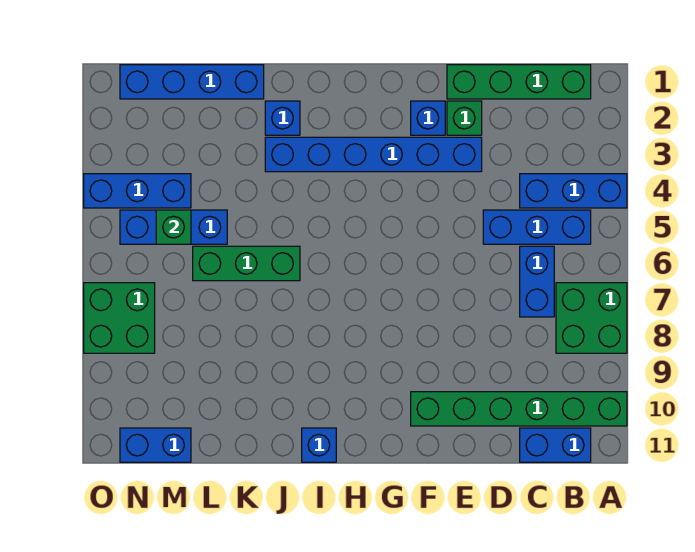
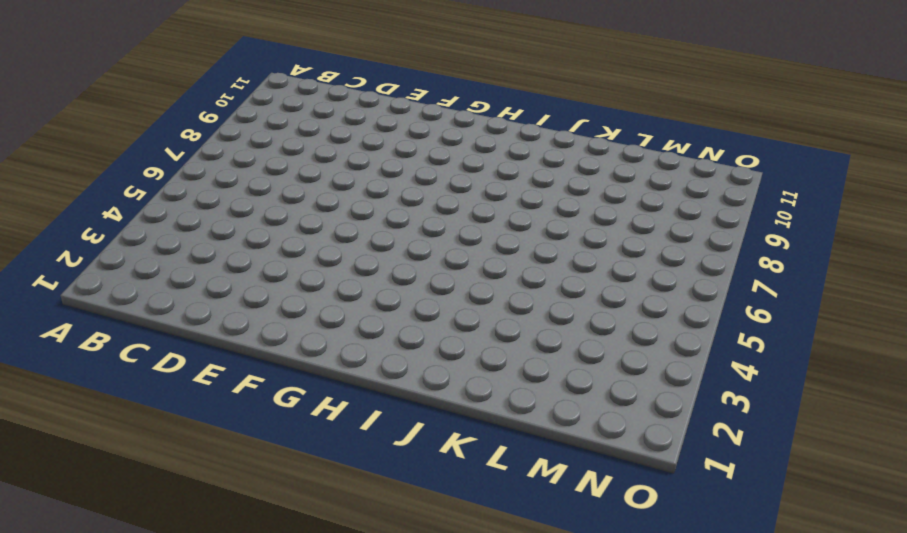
none -> blue 1x3 brick [520,174,627,208]
none -> green 2x2 brick [556,283,627,353]
none -> green 1x6 brick [411,392,627,426]

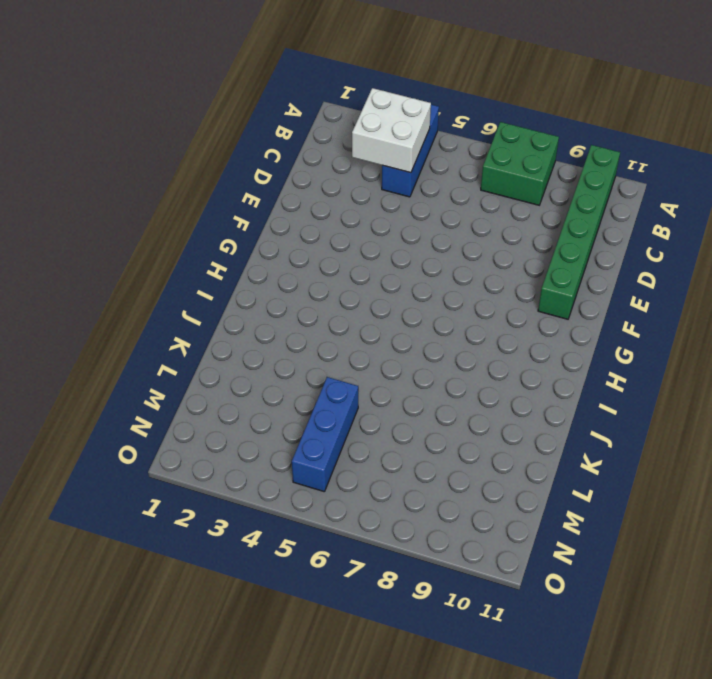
white 2x2 brick [352,88,431,173] -> none
none -> green 1x4 brick [447,65,591,99]
none -> blue 1x3 brick [483,210,591,244]
none -> blue 1x2 brick [520,428,591,462]

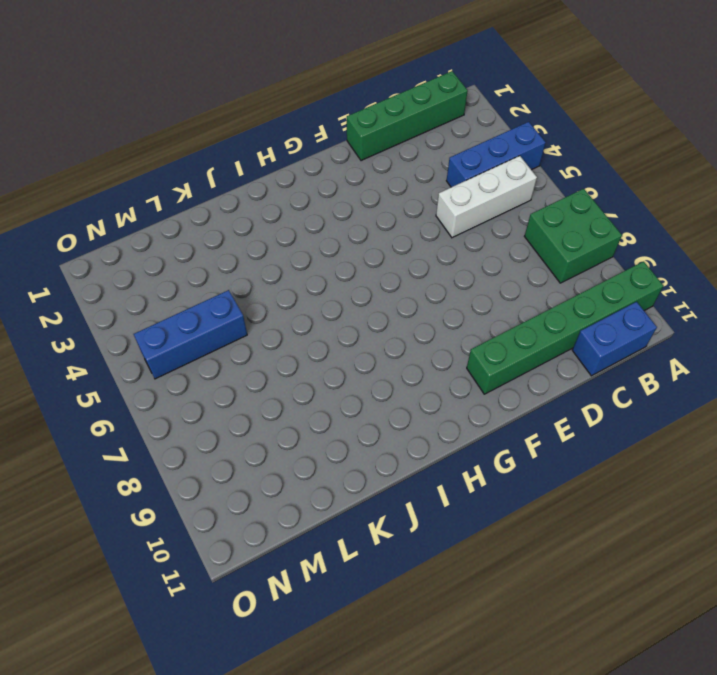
white 1x3 brick [436,156,537,238] -> blue 1x3 brick [483,210,591,244]
none -> blue 1x2 brick [520,246,554,317]
none -> green 1x1 brick [447,101,482,135]
none -> blue 1x6 brick [265,137,482,172]

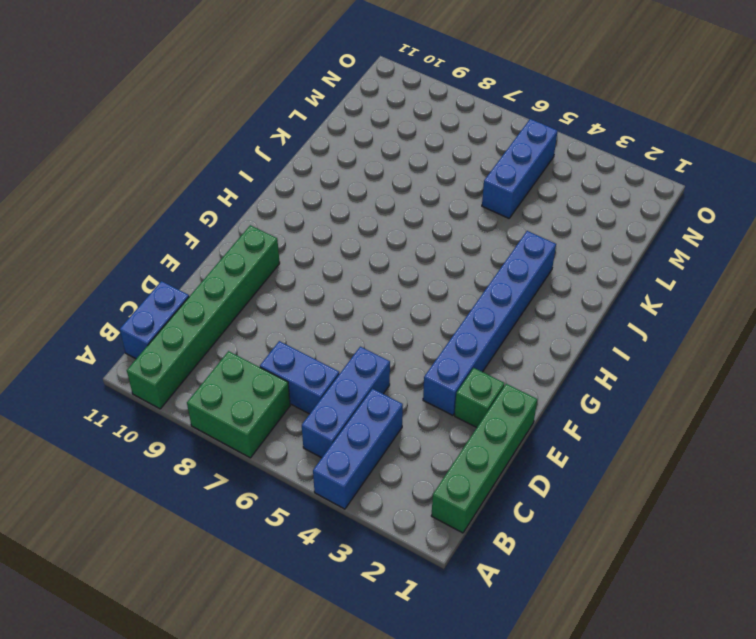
none -> blue 1x1 brick [411,101,445,135]
none -> blue 1x1 brick [302,428,336,462]
none -> blue 1x1 brick [265,101,300,135]

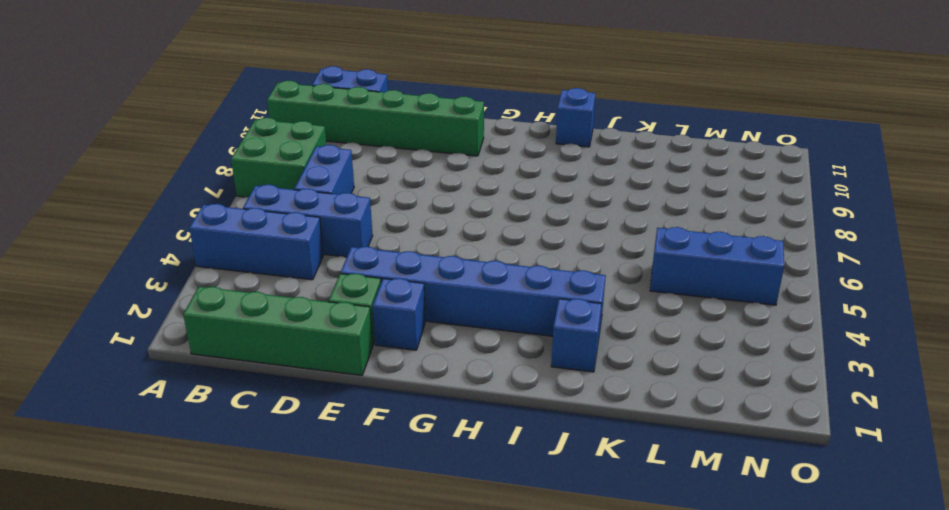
none -> green 1x3 brick [193,246,300,281]
none -> blue 1x4 brick [120,65,264,99]
none -> blue 1x3 brick [84,174,191,208]

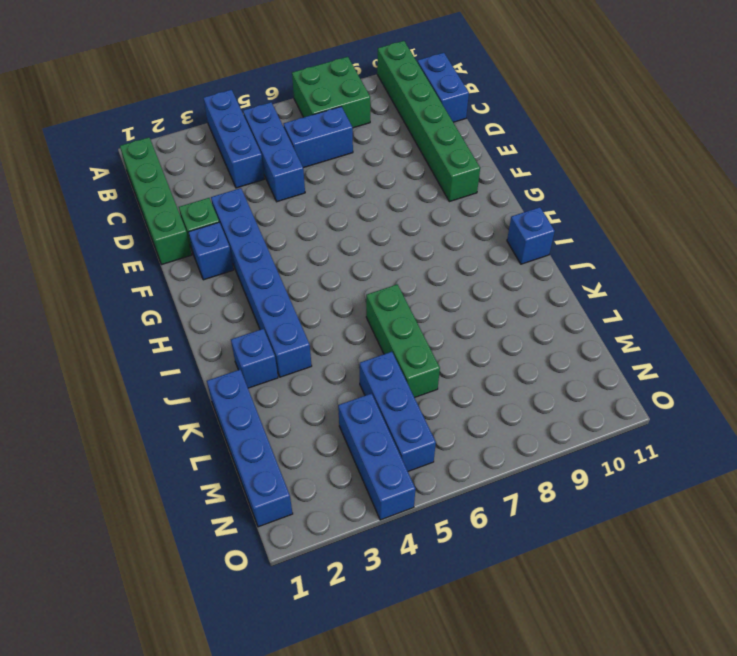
none -> blue 1x2 brick [120,428,191,462]
none -> green 2x2 brick [84,283,155,353]
none -> green 1x1 brick [156,210,191,244]

